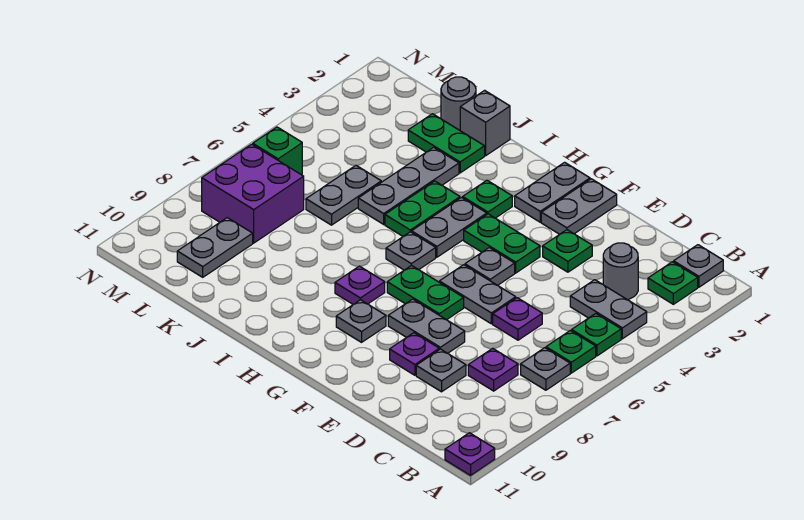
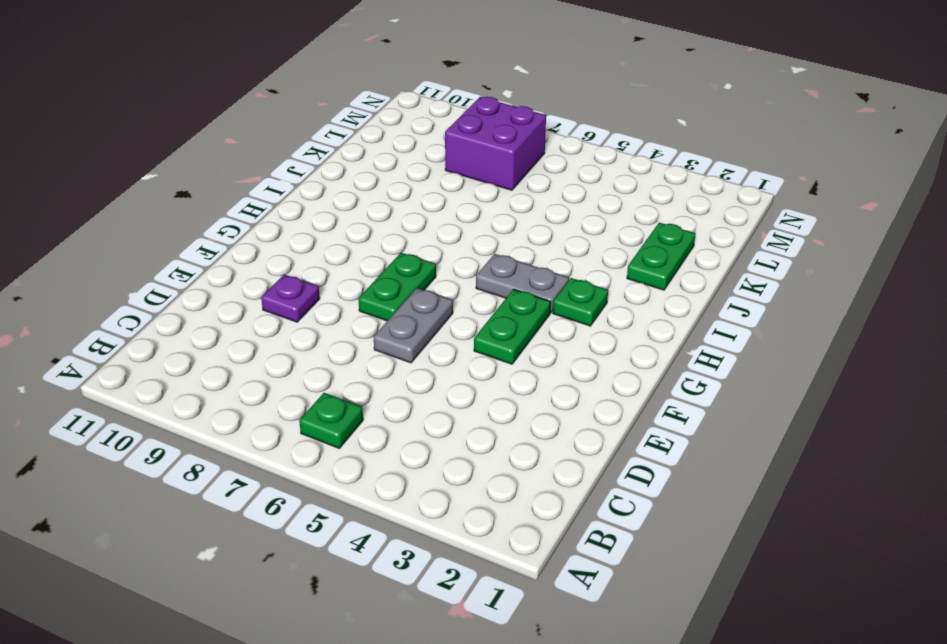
none -> purple 1x1 plate [445,433,495,475]
none -> grey 1x1 plate [674,245,723,287]
none -> green 1x1 plate [648,262,698,304]
none -> grey 1x2 plate [570,280,647,339]

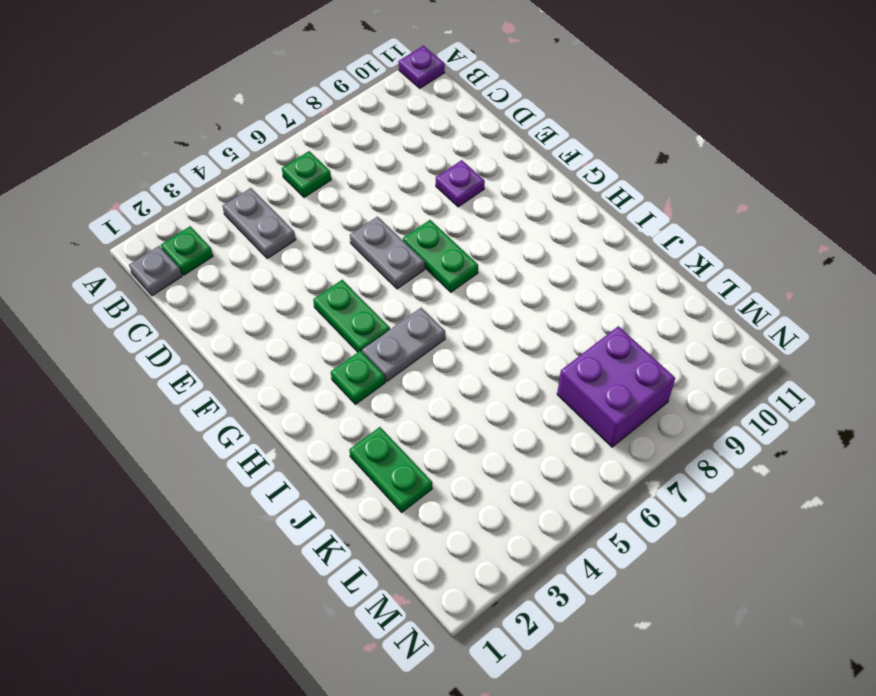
none -> green 1x1 plate [572,313,621,356]
none -> grey 1x1 plate [521,348,570,390]
none -> grey 1x1 round brick [603,243,638,300]
none -> purple 1x1 plate [468,348,518,391]

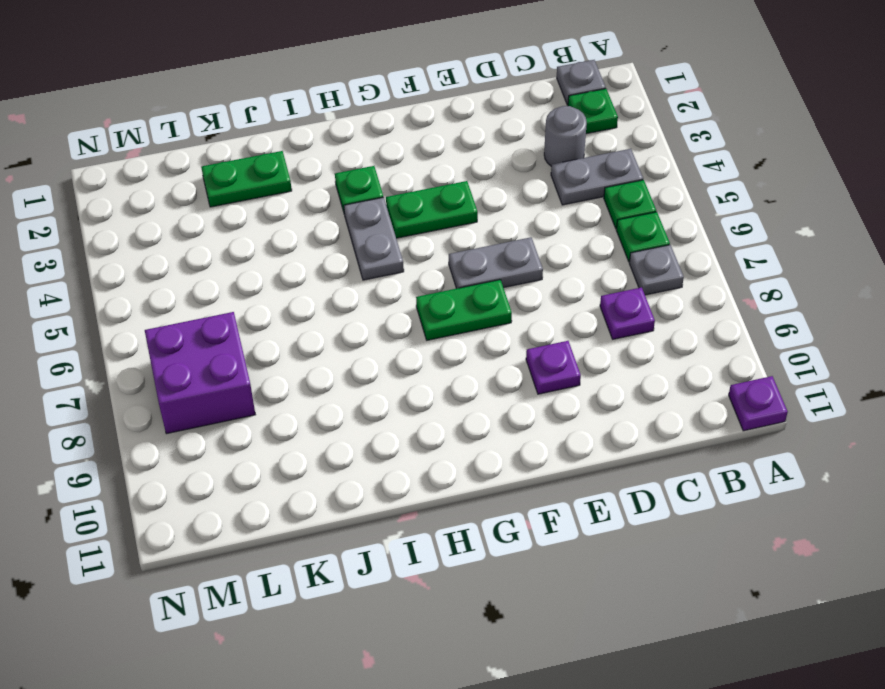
none -> purple 1x1 plate [493,298,542,340]
none -> grey 1x1 plate [416,349,466,392]
none -> green 1x1 plate [543,230,592,272]
none -> grey 1x2 plate [388,299,465,353]

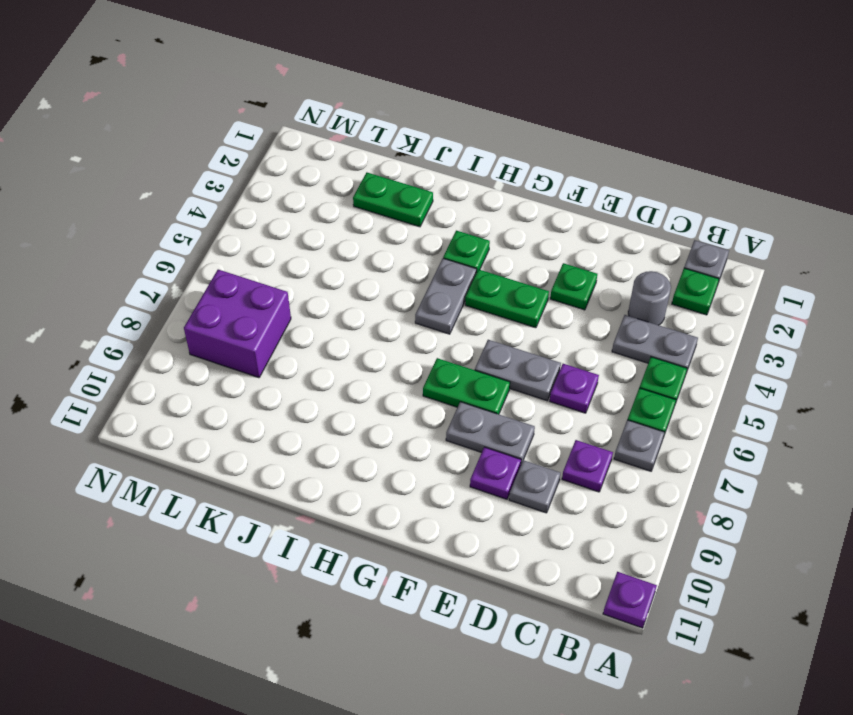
none -> grey 1x2 plate [541,179,617,234]
none -> grey 1x1 plate [465,248,515,285]
none -> grey 1x2 plate [515,162,590,222]
none -> grey 1x1 plate [336,300,386,342]

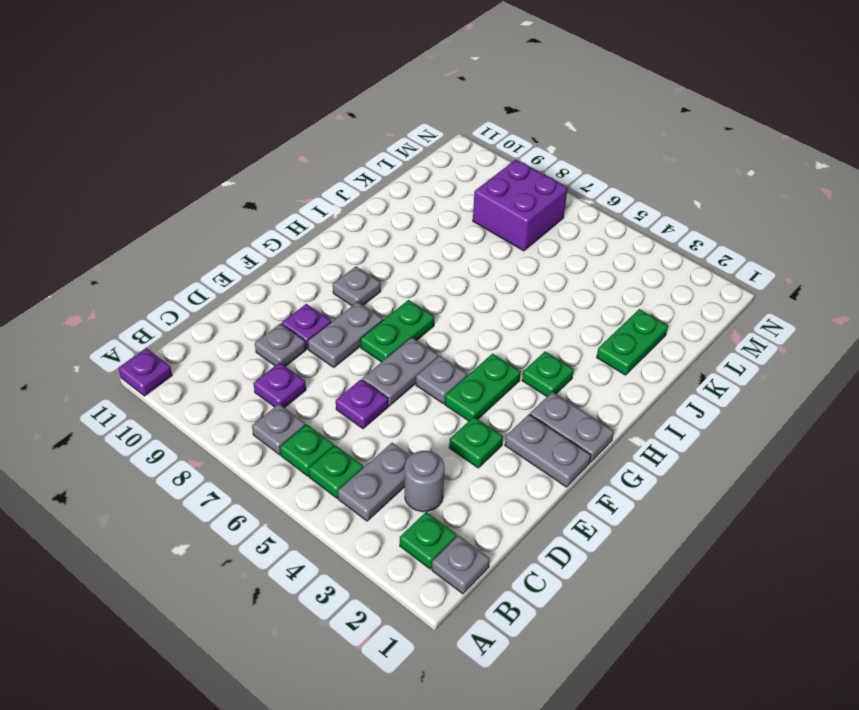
none -> grey 1x2 plate [412,198,487,257]
none -> grey 1x1 plate [386,232,436,270]
none -> purple 1x1 plate [335,266,385,304]
none -> green 1x2 plate [385,181,460,236]

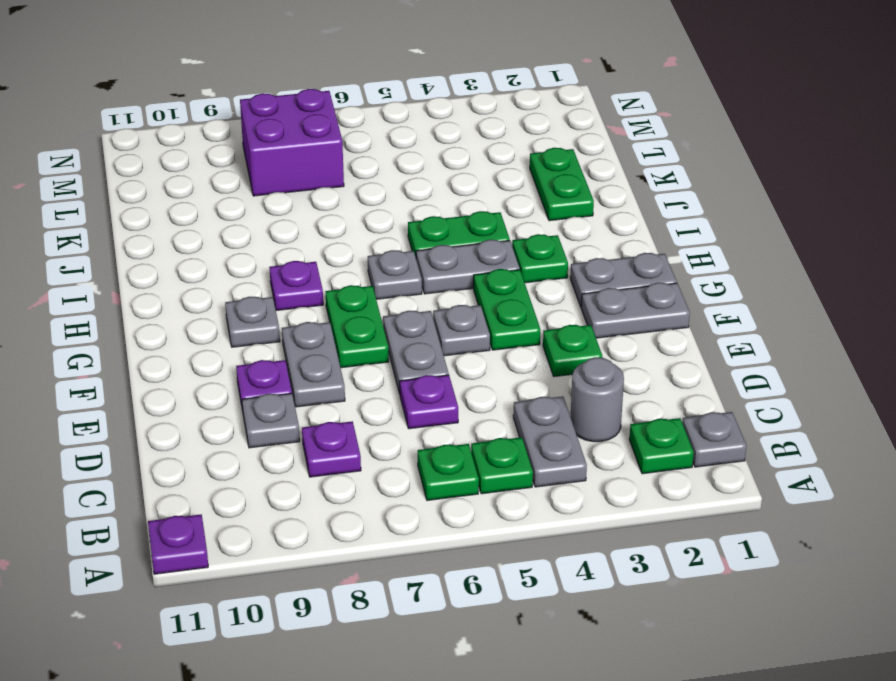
none -> grey 1x1 plate [521,348,570,390]
none -> grey 1x1 brick [460,90,510,156]
none -> grey 1x3 plate [358,147,459,224]
none -> grey 1x1 round brick [441,77,476,130]

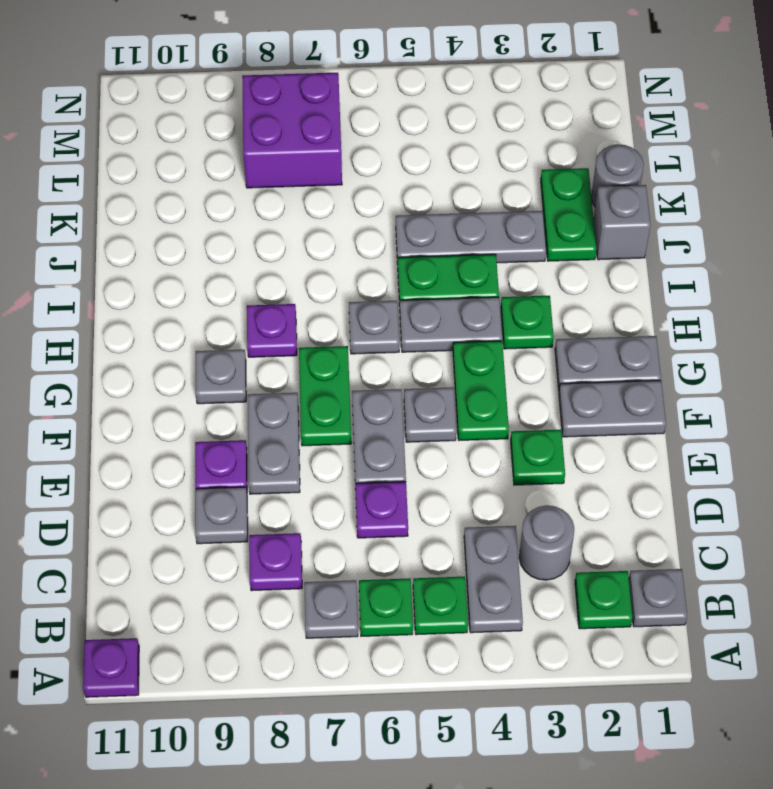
none -> grey 1x2 plate [306,165,381,225]
none -> grey 1x2 plate [177,218,253,277]
none -> green 1x1 brick [253,127,302,175]

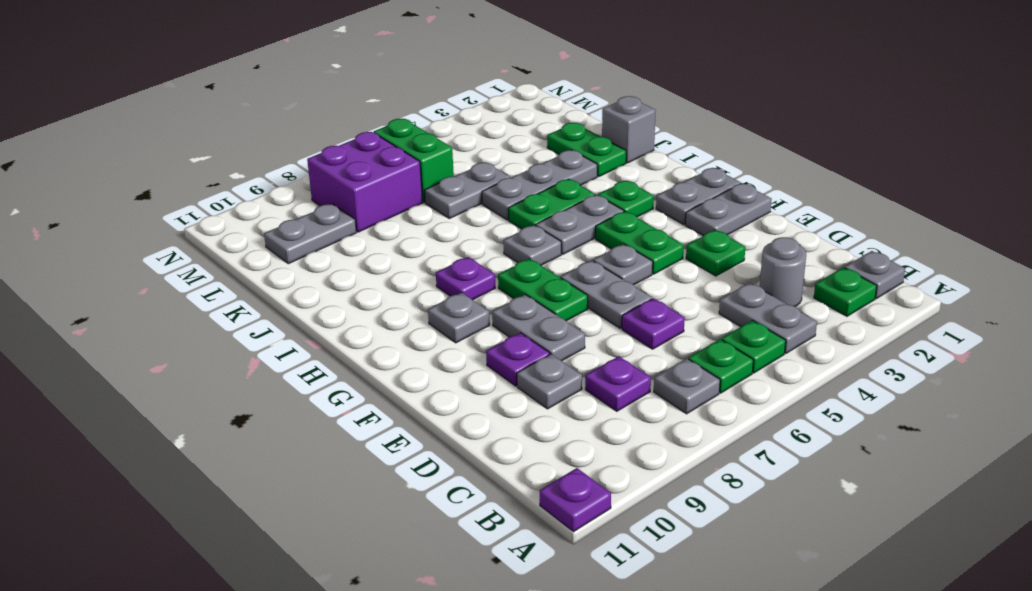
green 1x2 brick [374,119,454,202] -> green 1x1 brick [253,127,302,175]
none -> grey 1x1 round brick [441,77,476,130]

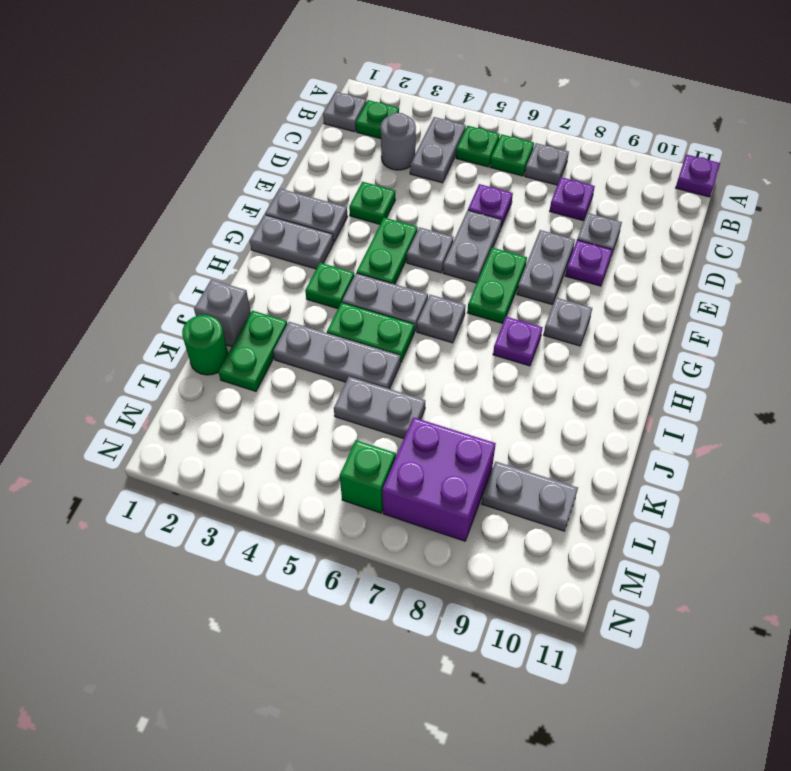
green 1x1 round brick [182,315,228,375] -> grey 1x1 round brick [441,77,476,130]

